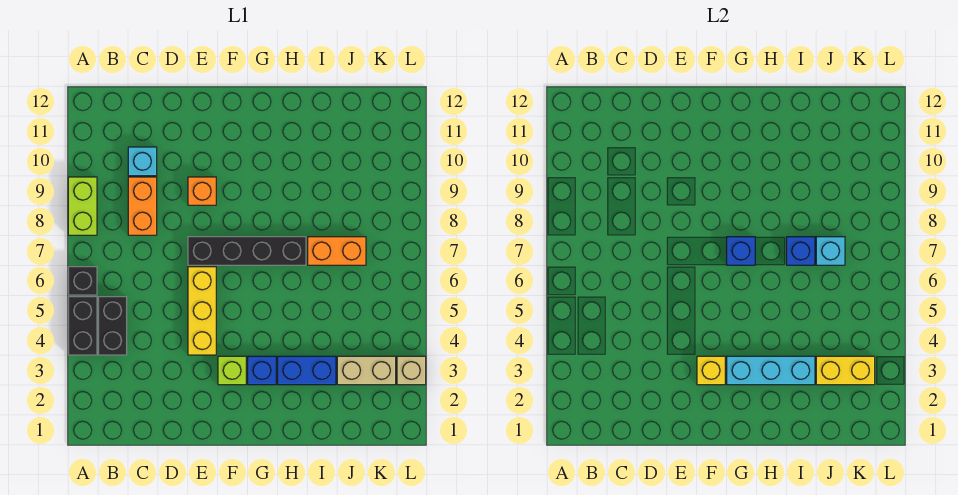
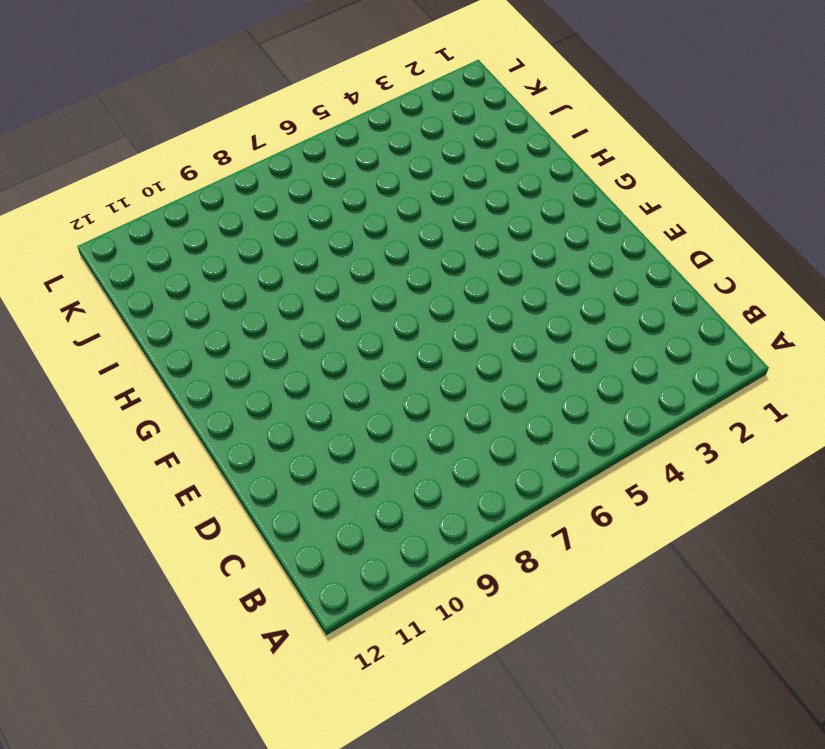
none -> black 1x2 brick [68,297,97,355]
none -> black 1x1 brick [68,267,97,295]
none -> lime 1x2 brick [68,177,97,235]

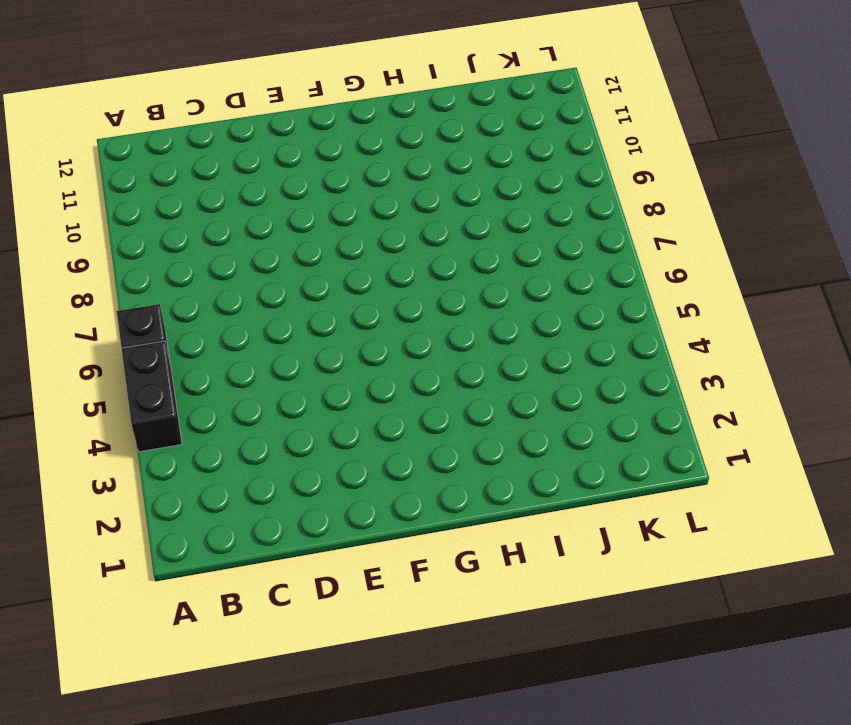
none -> lime 1x2 brick [68,177,97,235]
none -> black 1x2 brick [98,297,127,355]
none -> orange 1x2 brick [128,177,157,235]

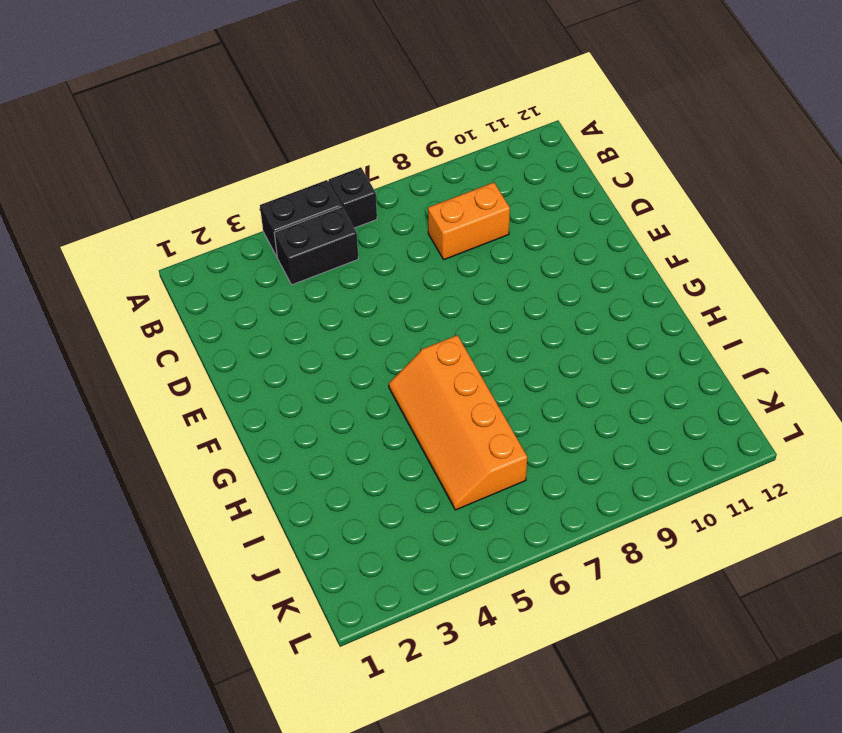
orange 2x4 slope [389,335,527,510] -> none
none -> lime 1x2 brick [68,177,97,235]
none -> cyan 1x1 brick [128,147,157,176]
none -> yellow 1x3 brick [188,267,216,355]

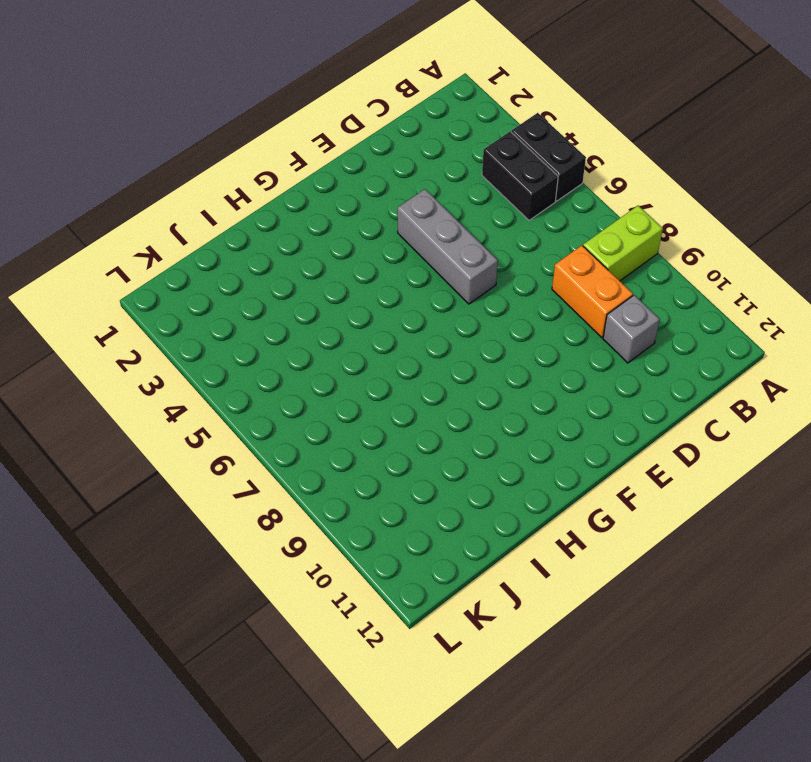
lime 1x2 brick [583,206,663,281] -> lime 1x2 brick turned to [68,177,97,235]
grey 1x1 brick [603,295,660,363] -> cyan 1x1 brick [128,147,157,176]
grey 1x3 brick [397,189,498,304] -> yellow 1x3 brick [188,267,216,355]
none -> black 1x1 brick [68,267,97,295]
none -> black 1x4 brick [188,237,306,265]
none -> orange 1x1 brick [188,177,216,205]

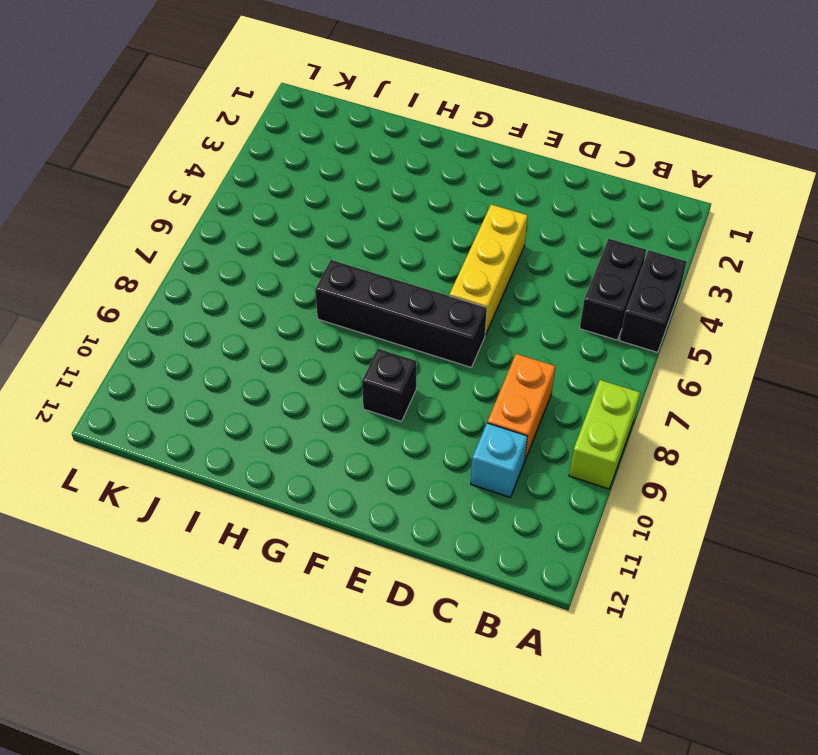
black 1x1 brick [362,349,417,421] -> black 1x1 brick moved to [68,267,97,295]
none -> orange 1x1 brick [188,177,216,205]
none -> lime 1x1 brick [218,356,246,385]
none -> blue 1x1 brick [248,356,276,385]

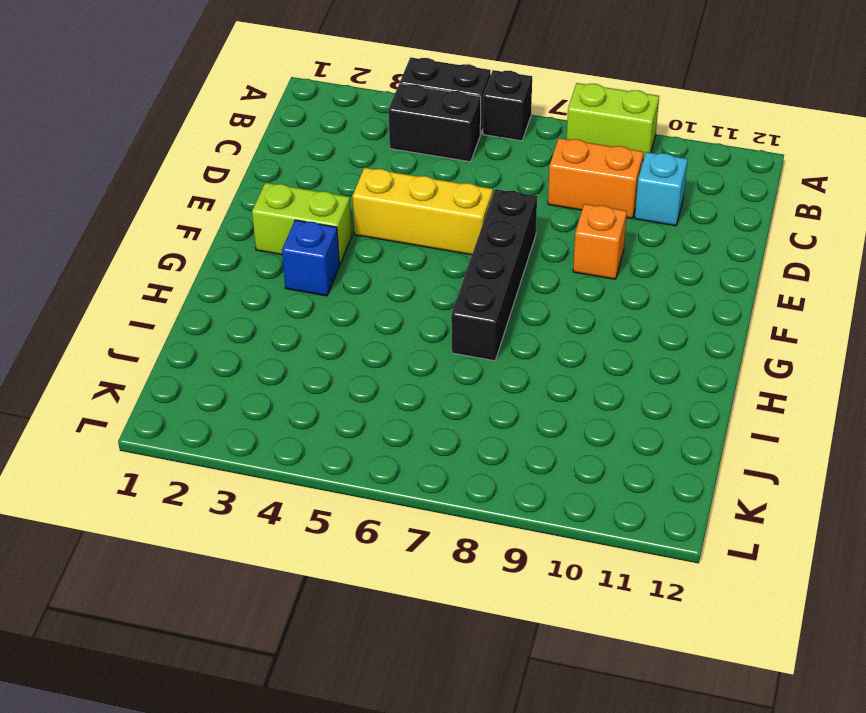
lime 1x2 brick [252,183,352,265] -> lime 1x1 brick [218,356,246,385]
none -> blue 1x2 brick [278,356,336,385]
none -> orange 1x2 brick [308,237,366,265]
none -> tan 1x2 brick [337,356,396,385]

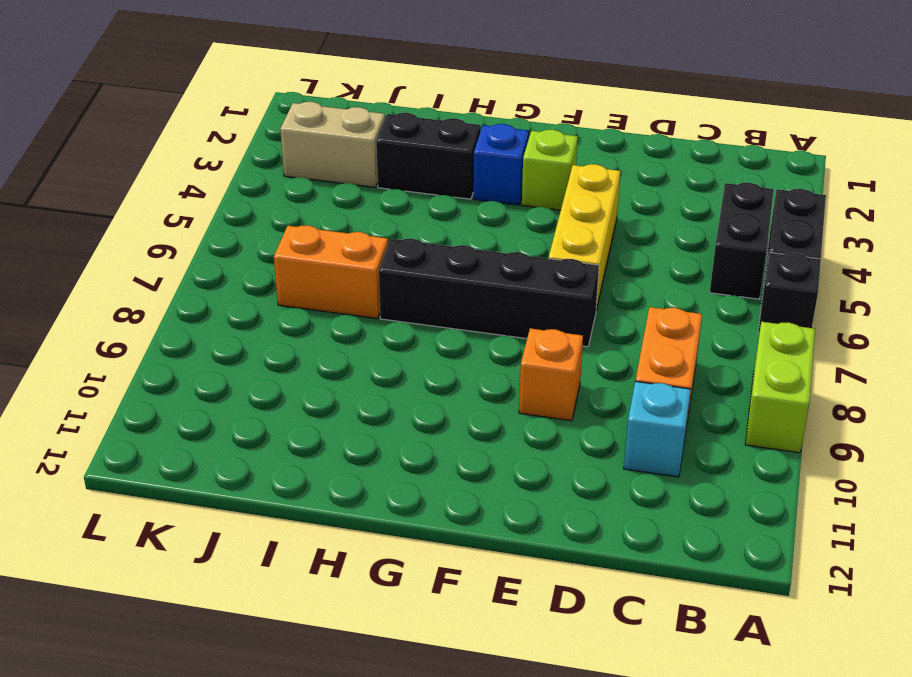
black 1x2 brick [376,113,480,199] -> blue 1x2 brick [278,356,336,385]
none -> tan 1x1 brick [397,356,426,385]
none -> yellow 1x1 brick [697,356,725,385]
none -> cyan 1x3 brick [727,356,815,385]

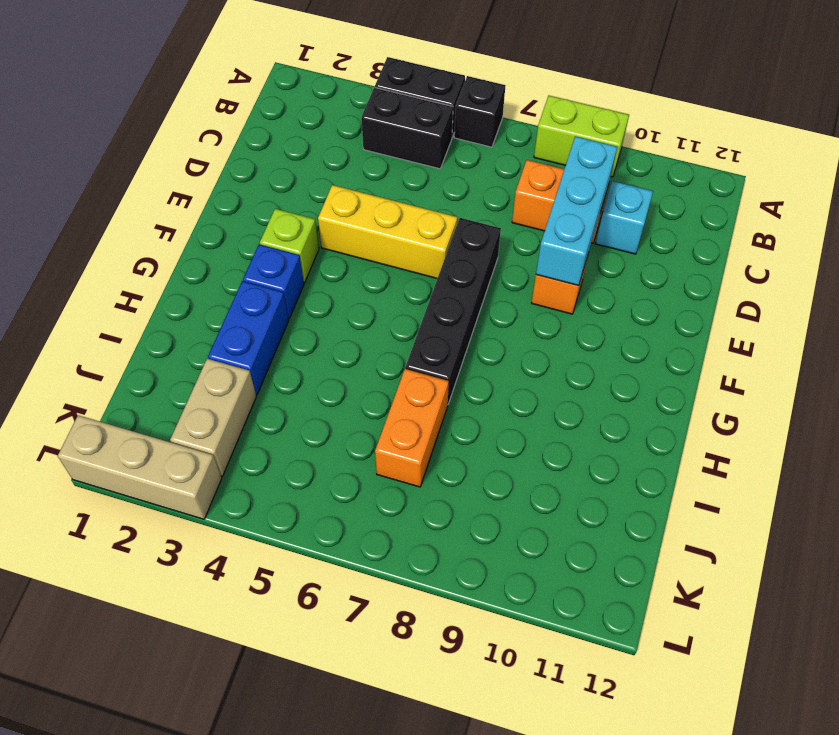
cyan 1x3 brick [536,136,617,286] -> cyan 1x3 brick moved to [727,356,815,385]
tan 1x3 brick [58,415,222,519] -> tan 1x1 brick [397,356,426,385]
none -> yellow 1x1 brick [697,356,725,385]
none -> blue 1x1 brick [727,237,755,265]
none -> blue 1x1 brick [787,237,815,265]

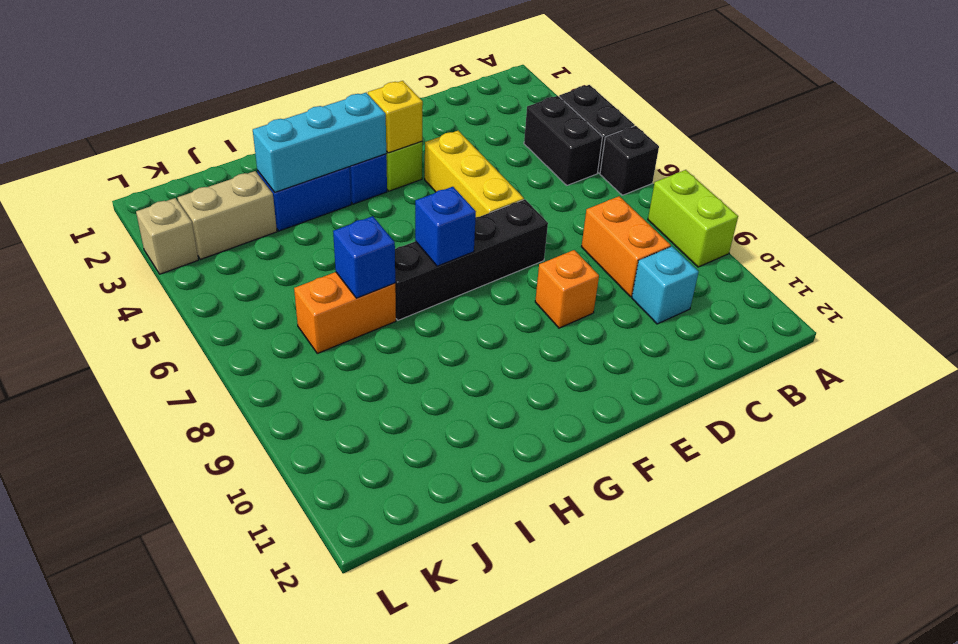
none -> yellow 1x2 brick [816,356,875,385]
none -> cyan 1x1 brick [816,237,845,265]

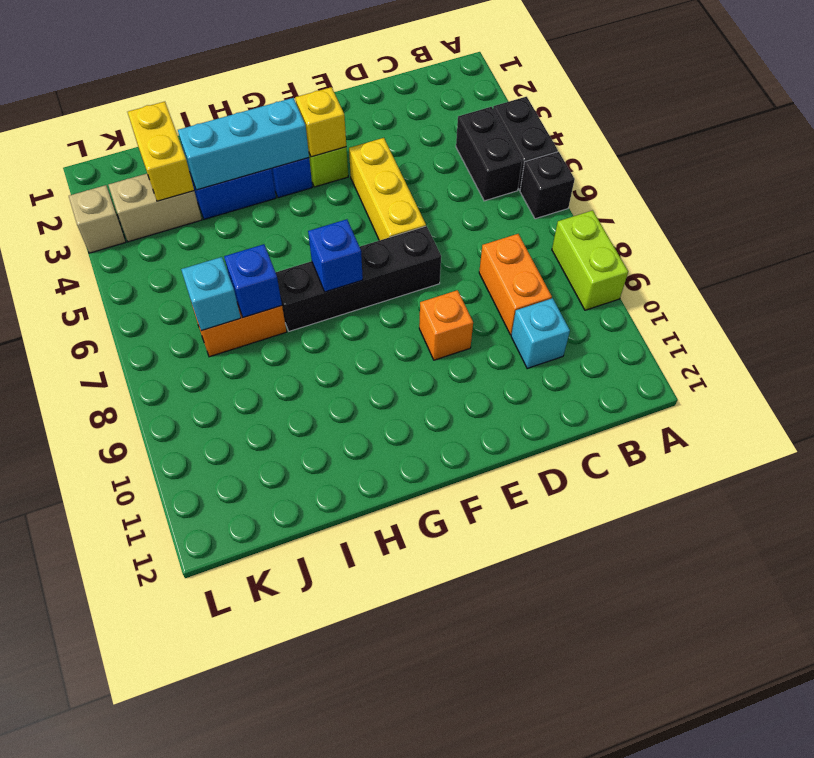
yellow 1x2 brick [128,102,194,201] -> yellow 1x2 brick turned to [816,356,875,385]

